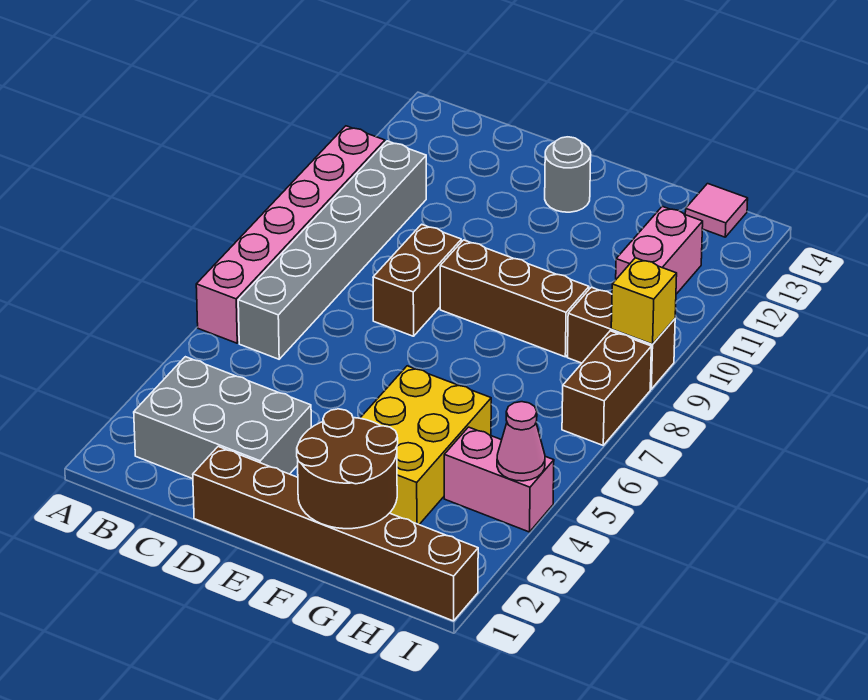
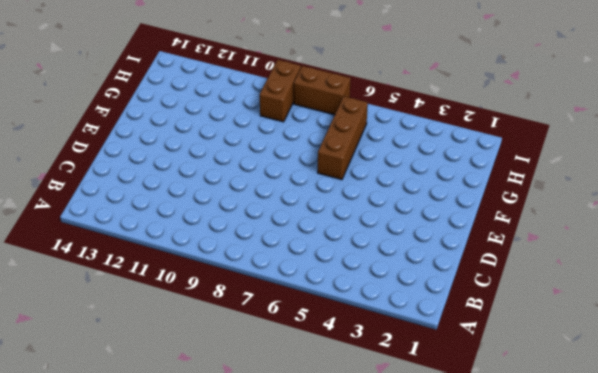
brown 1x3 brick [318,96,368,179] -> brown 1x3 brick moved to [440,240,589,357]
none -> pink 1x6 brick [196,126,385,343]
none -> grey 2x3 brick [134,357,311,479]
none -> grey 1x6 brick [238,141,426,359]

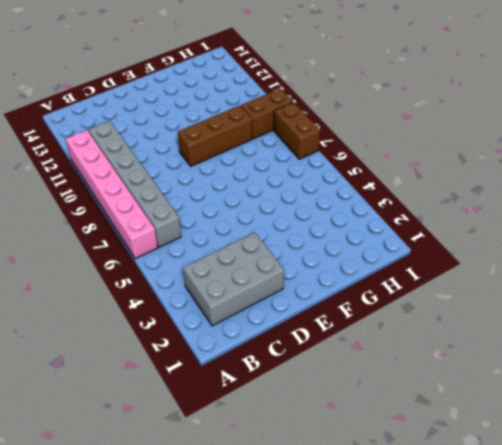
none -> brown 1x6 brick [193,447,478,621]
none -> brown 1x2 brick [373,224,461,336]
none -> grey 1x1 round brick [545,137,591,212]

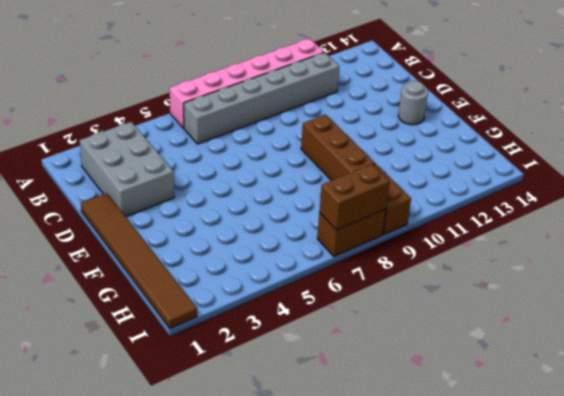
brown 1x6 tile [81,193,197,329] -> brown 1x6 brick [193,447,478,621]
brown 1x2 brick [319,164,390,230] -> brown 1x2 brick moved to [373,224,461,336]
none -> yellow 2x3 brick [360,366,491,524]
none -> pink 1x2 brick [444,427,554,532]
none -> pink 1x2 brick [616,206,703,294]

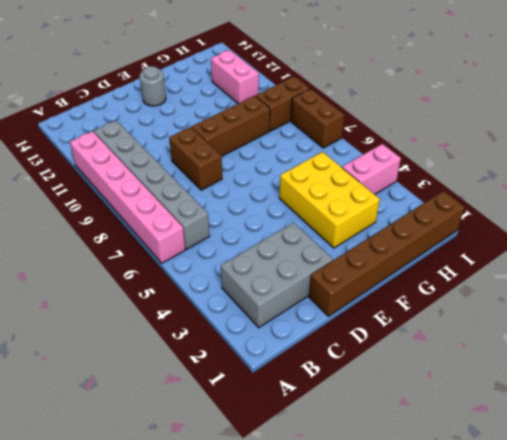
none -> pink 1x1 tile [685,184,748,237]
none -> brown 2x2 round brick [297,409,398,529]
none -> pink 1x1 cone [497,402,545,481]

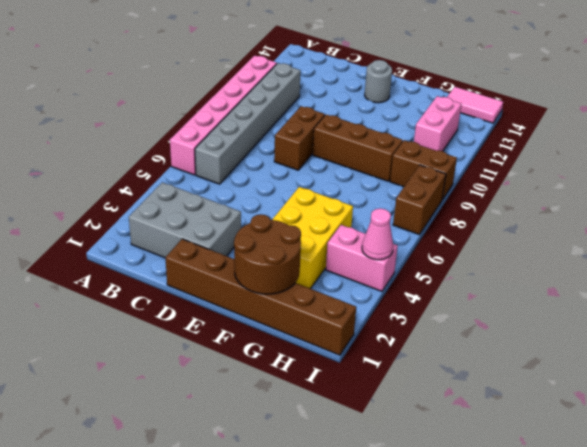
pink 1x2 tile [447,87,503,123] -> pink 1x1 tile [685,184,748,237]
none -> yellow 1x1 brick [611,258,677,344]

